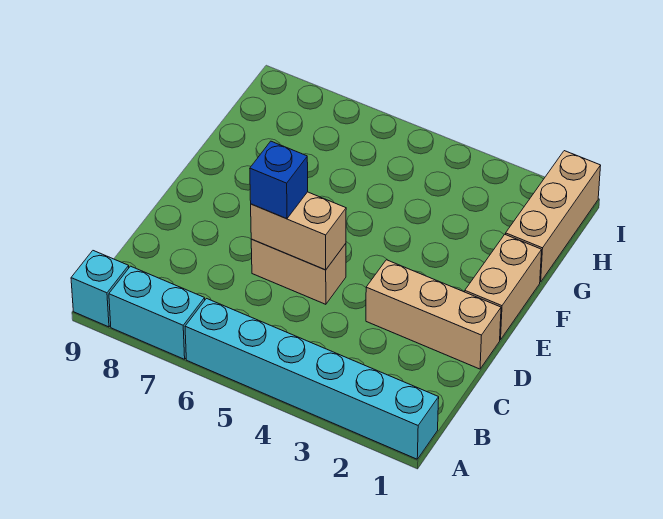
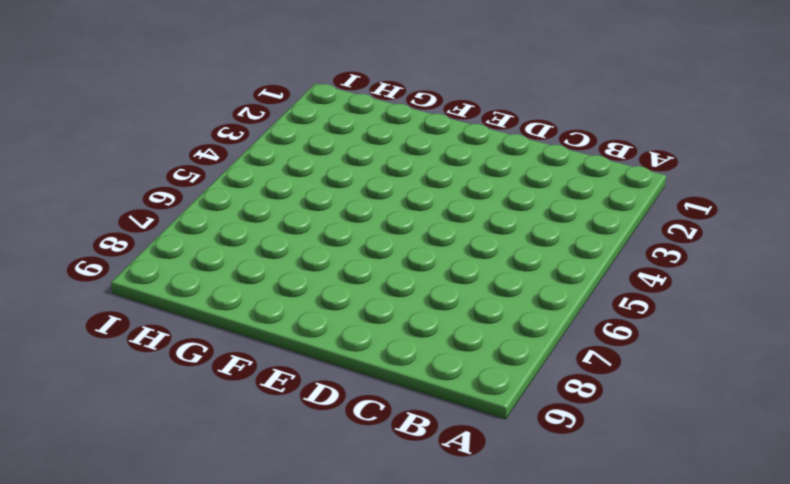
none -> cyan 1x6 brick [185,299,439,459]
none -> cyan 1x2 brick [109,266,205,359]

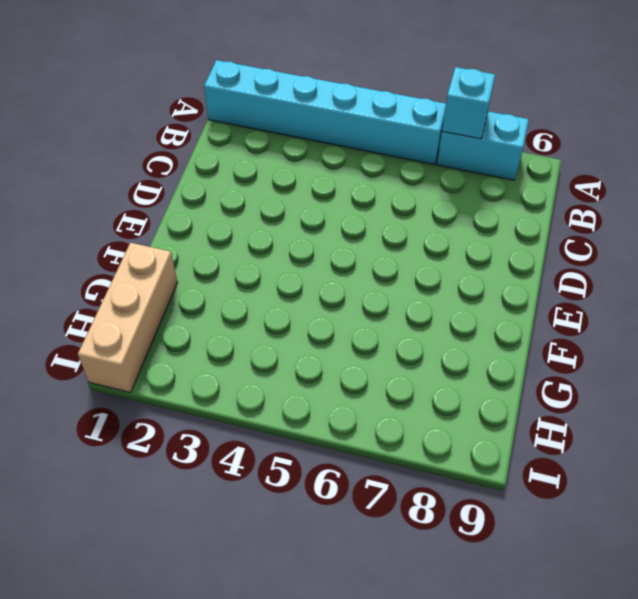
cyan 1x1 brick [442,67,495,139] -> cyan 1x1 brick moved to [71,251,129,327]
none -> tan 1x3 brick [366,260,501,369]
none -> tan 1x2 brick [251,239,346,304]

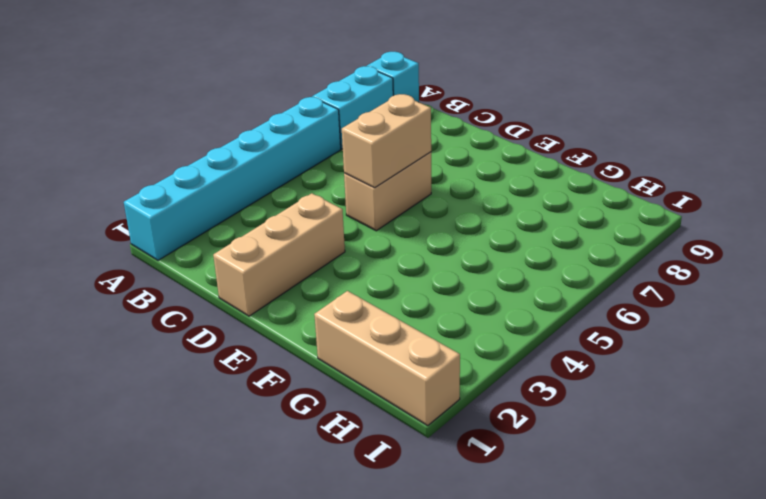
none -> tan 1x2 brick [465,234,542,340]
none -> blue 1x1 brick [250,141,308,219]

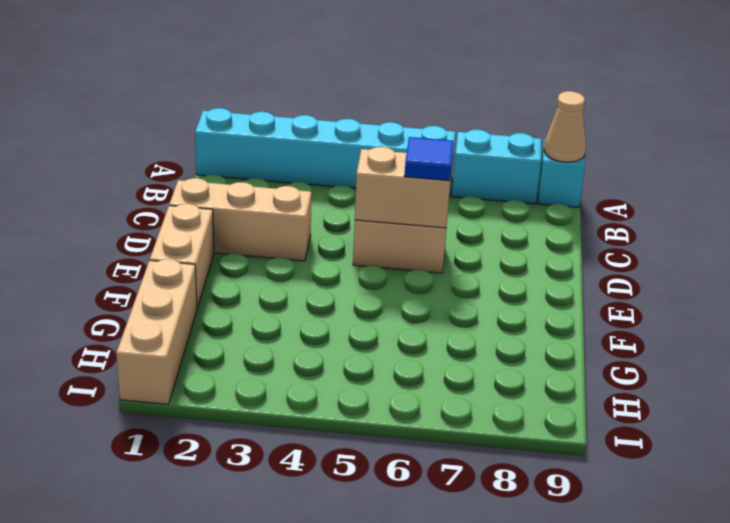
tan 1x1 cone [544,91,586,162] -> none
blue 1x1 tile [404,137,454,181] -> blue 1x1 brick [250,141,308,219]

